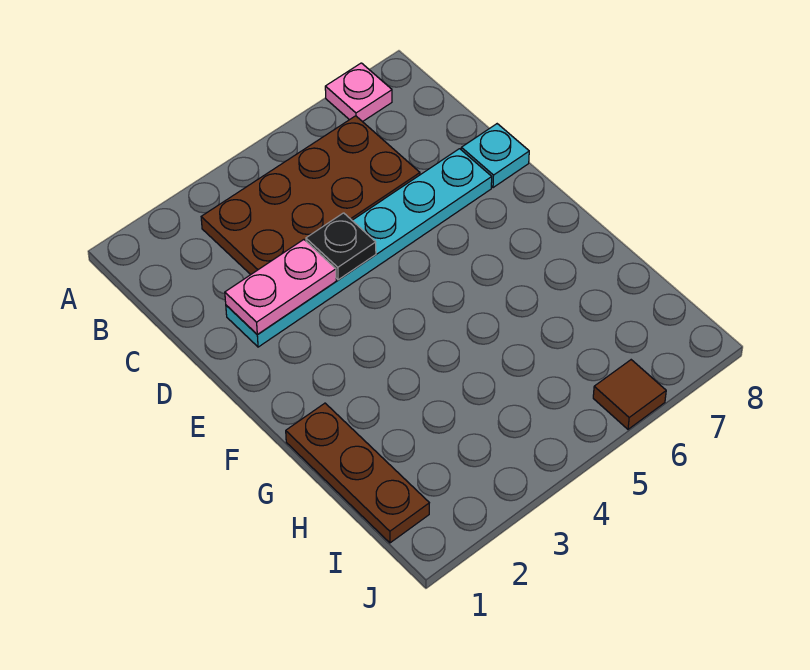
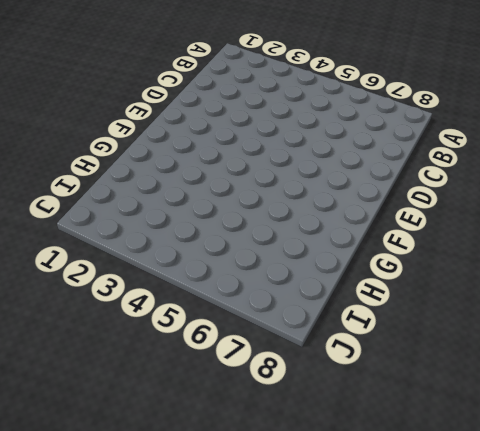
none -> pink 1x1 plate [325,63,392,122]
none -> brown 2x4 plate [201,116,420,275]

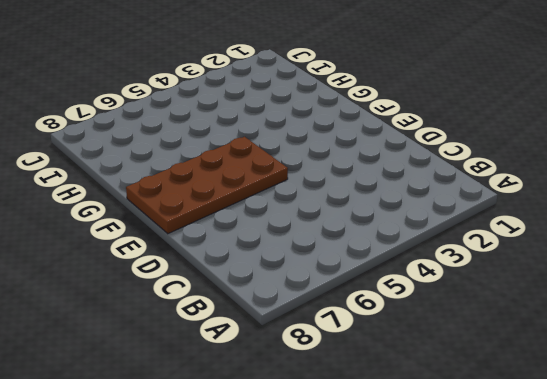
brown 2x4 plate [126,137,288,234] -> brown 2x4 plate moved to [201,116,420,275]
none -> pink 1x1 plate [325,63,392,122]
none -> cyan 1x6 plate [226,149,492,347]

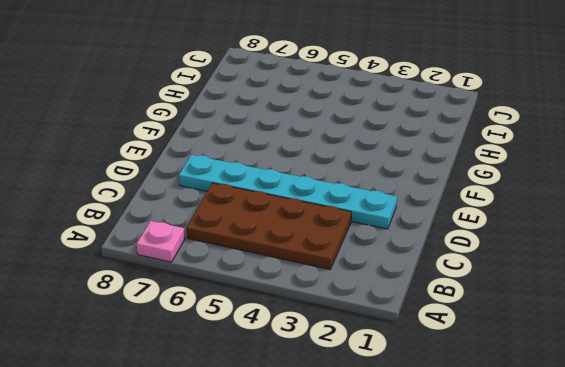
none -> cyan 1x1 plate [461,124,529,188]
none -> brown 1x3 plate [286,403,429,543]

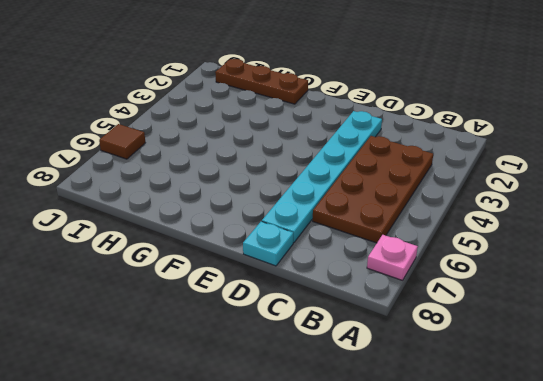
none -> pink 1x2 plate [225,240,336,335]
none -> black 1x1 plate [306,213,376,280]

